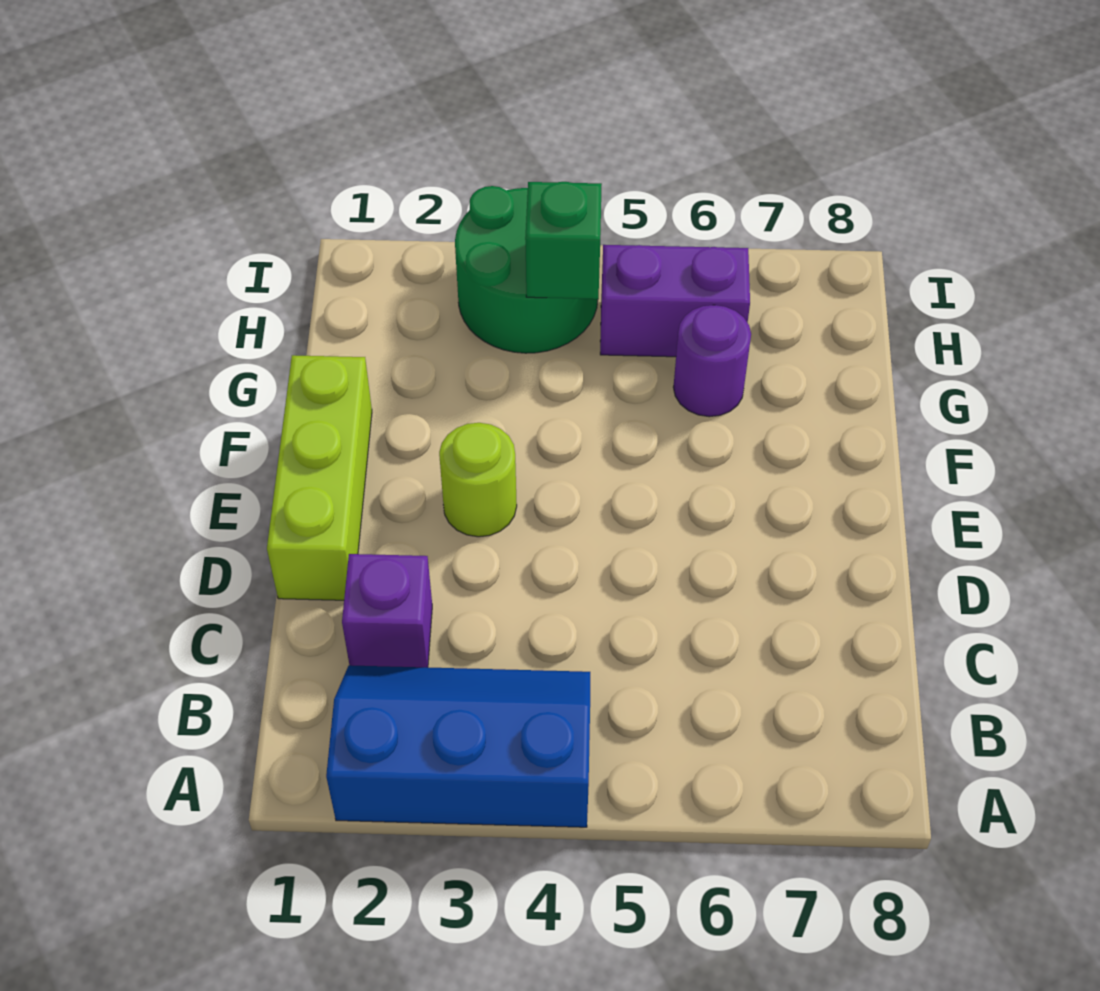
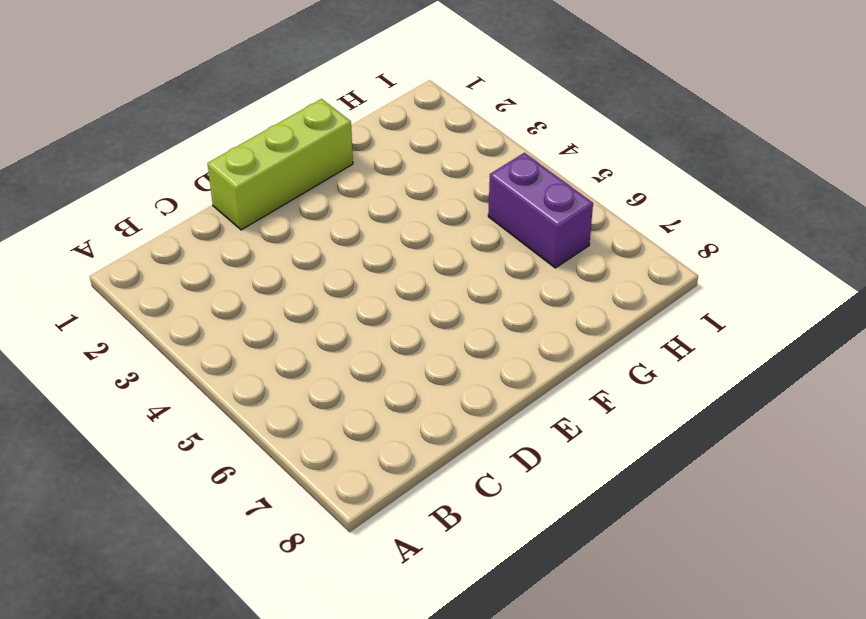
none -> blue 2x3 slope [326,665,590,827]
none -> purple 1x1 brick [342,554,432,667]

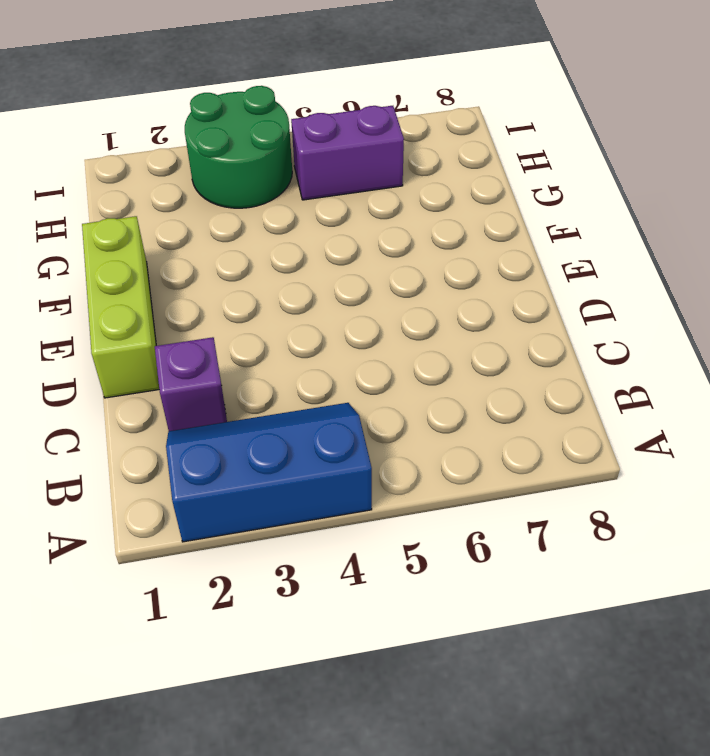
none -> lime 1x1 round brick [439,423,517,537]
none -> purple 1x1 round brick [673,305,751,417]

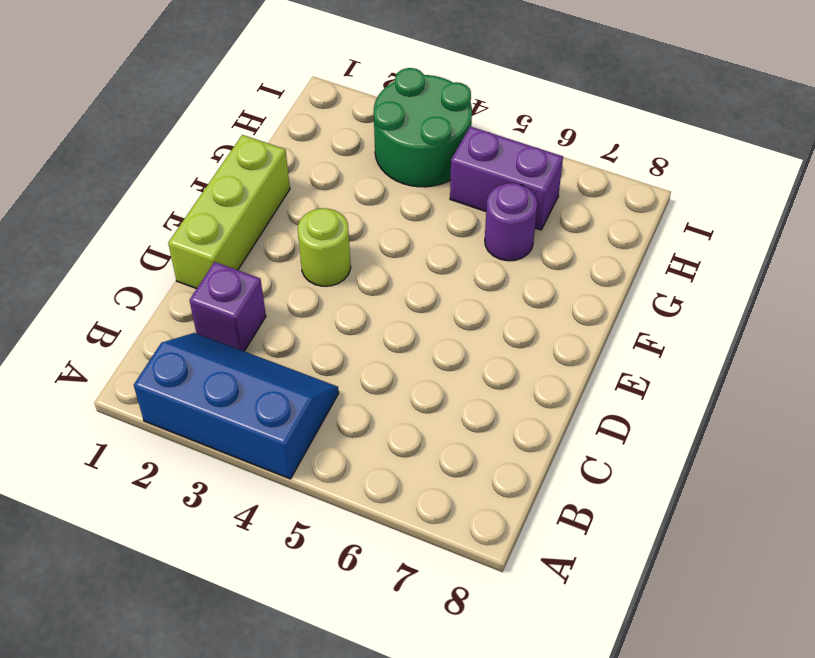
none -> green 1x1 brick [525,182,602,299]

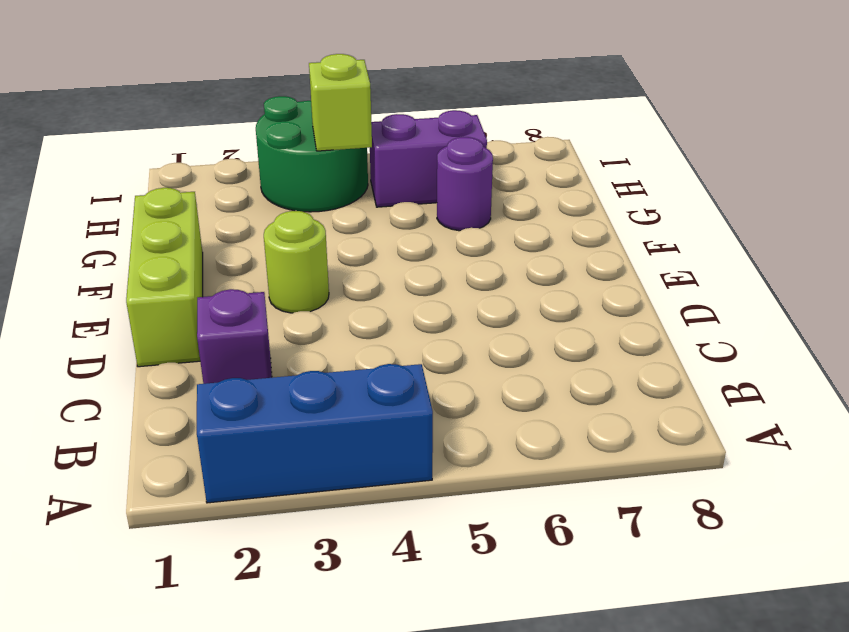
lime 1x1 brick [309,54,372,151] -> green 1x1 brick [525,182,602,299]

